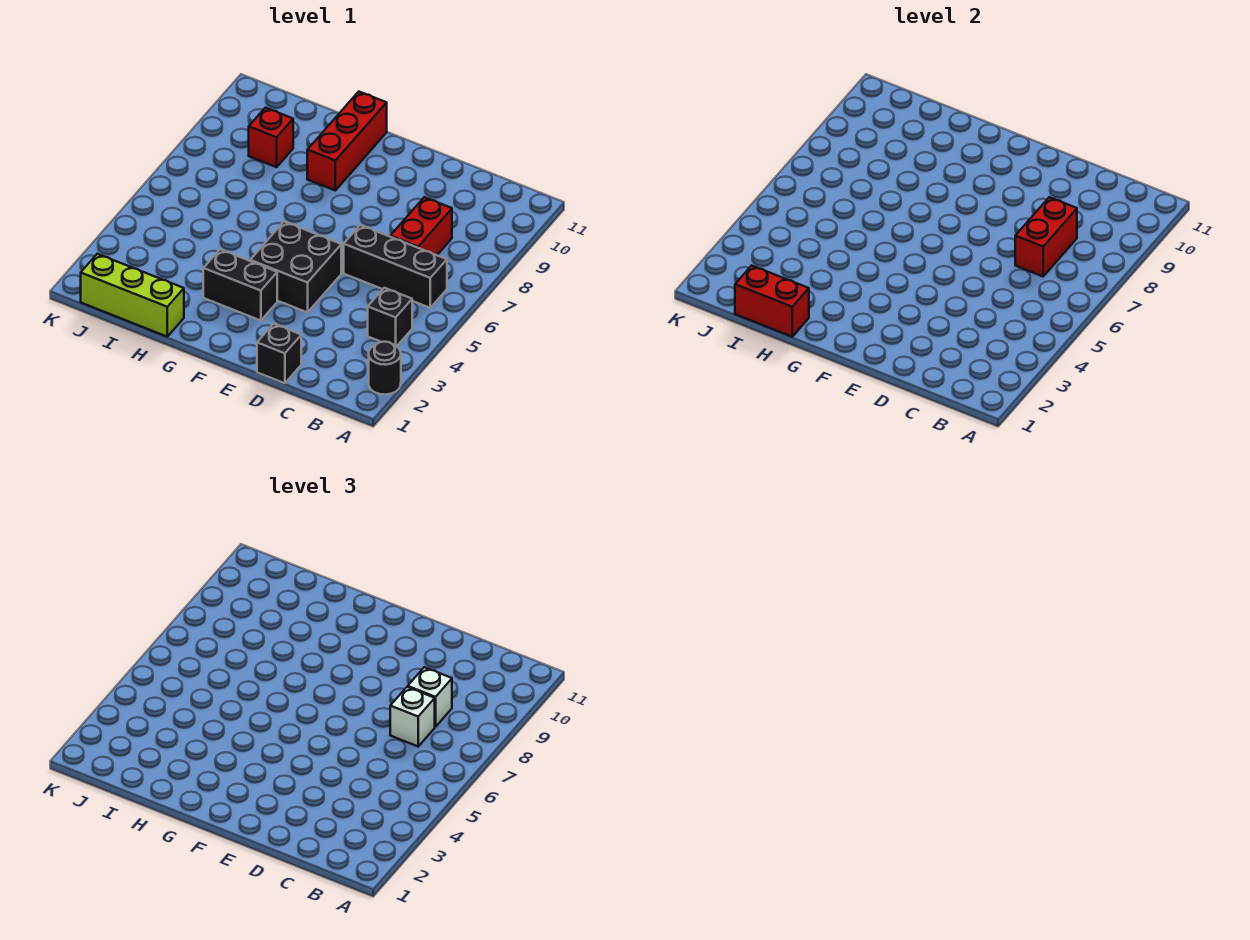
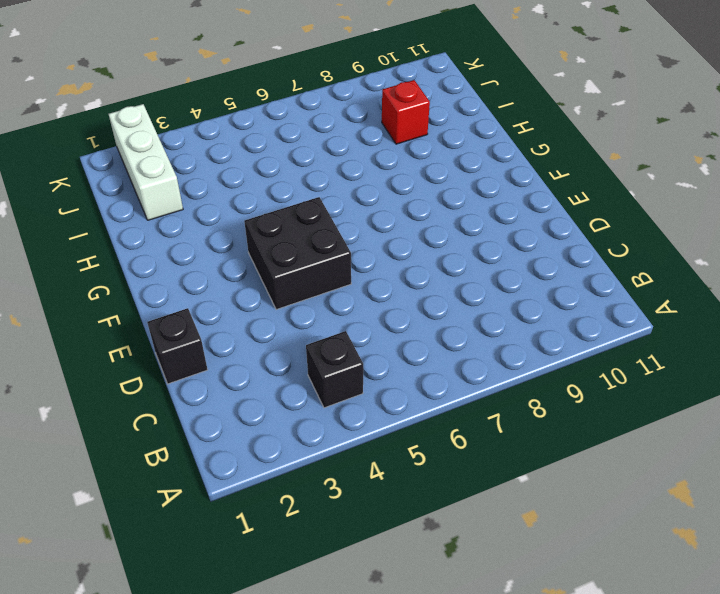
white 1x3 brick [109,104,183,220] -> none
none -> black 1x1 round brick [369,342,401,395]
none -> black 1x3 brick [344,225,447,308]
none -> red 1x2 brick [390,197,452,255]

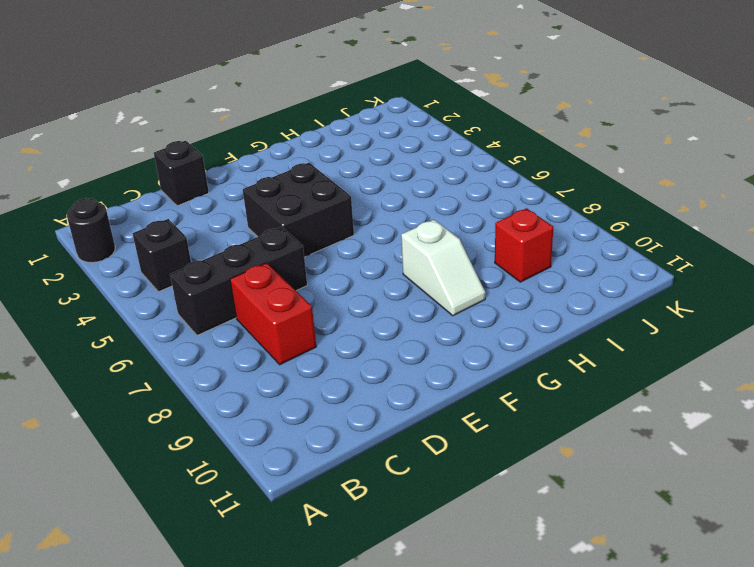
white 1x2 slope [401,220,486,316] -> red 1x3 brick [307,92,387,190]
none -> black 1x2 brick [203,249,277,321]
none -> lime 1x3 brick [81,254,184,337]
none -> red 1x2 brick [1015,197,1077,276]

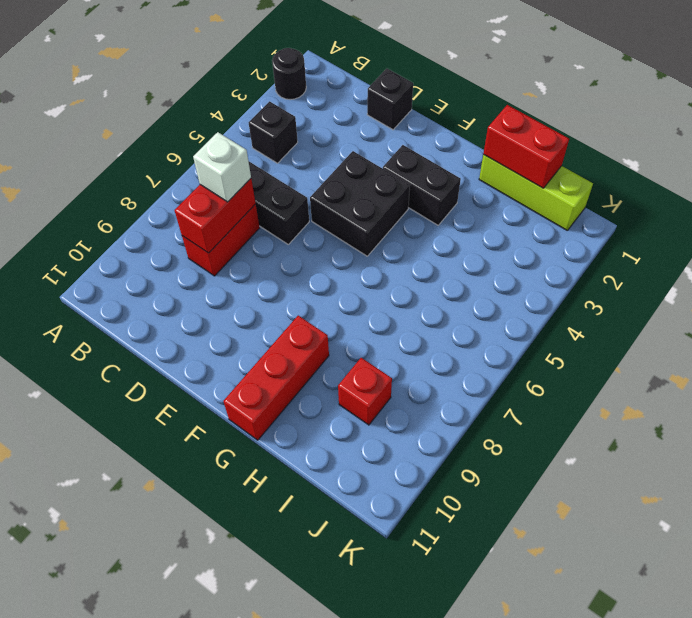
none -> white 1x1 brick [408,667,452,727]

